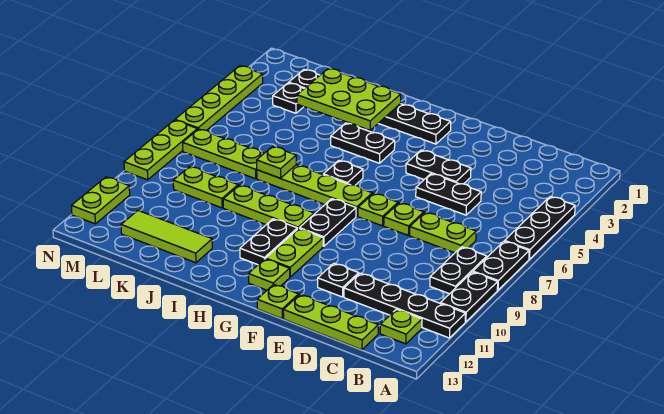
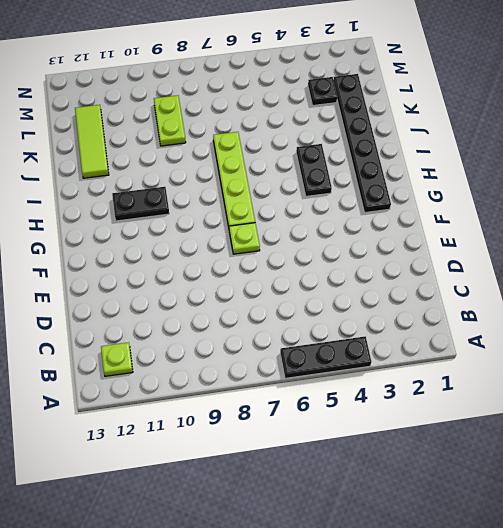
none -> black 1x2 plate [473,241,529,290]
none -> black 1x2 plate [441,272,498,322]
none -> black 1x4 plate [344,273,465,338]
none -> black 1x2 plate [430,247,487,294]

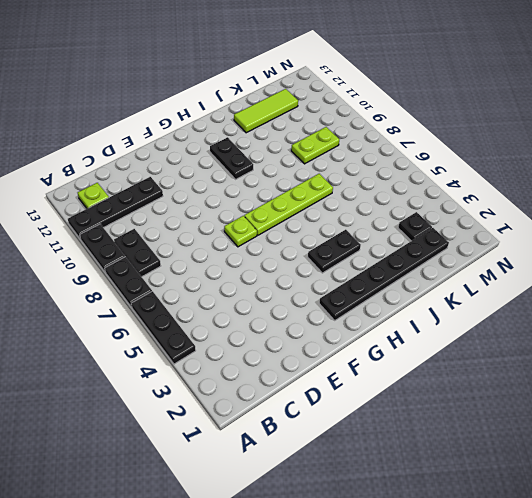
none -> lime 1x2 plate [410,212,476,253]
none -> lime 1x3 plate [283,295,378,350]
none -> black 1x2 plate [416,174,481,215]
none -> black 1x2 plate [406,150,471,184]

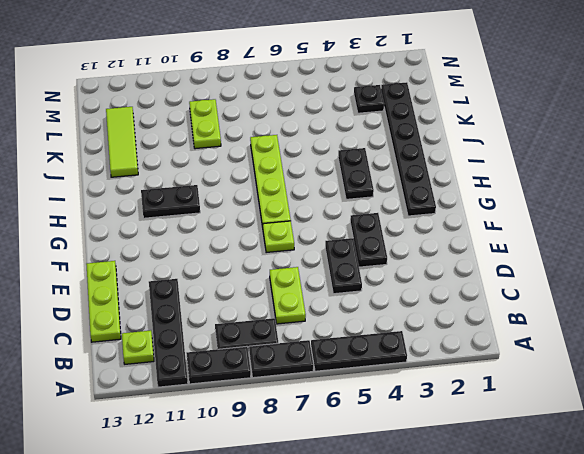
none -> lime 1x1 plate [384,203,424,235]
none -> black 1x1 plate [318,263,359,297]
none -> lime 1x1 plate [257,284,299,318]
none -> black 1x2 plate [299,199,356,246]

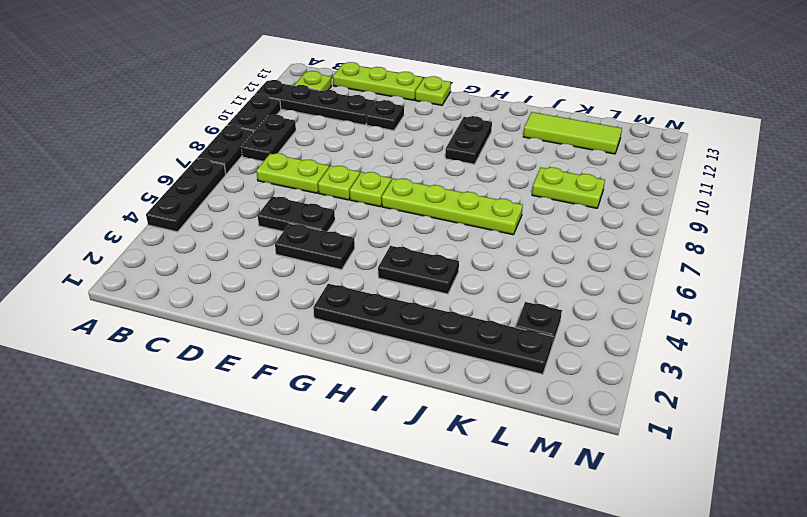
none -> black 1x2 plate [299,199,356,246]
none -> lime 1x2 plate [266,228,323,277]
none -> lime 1x1 plate [248,259,290,290]
none -> black 1x1 plate [323,160,363,185]

